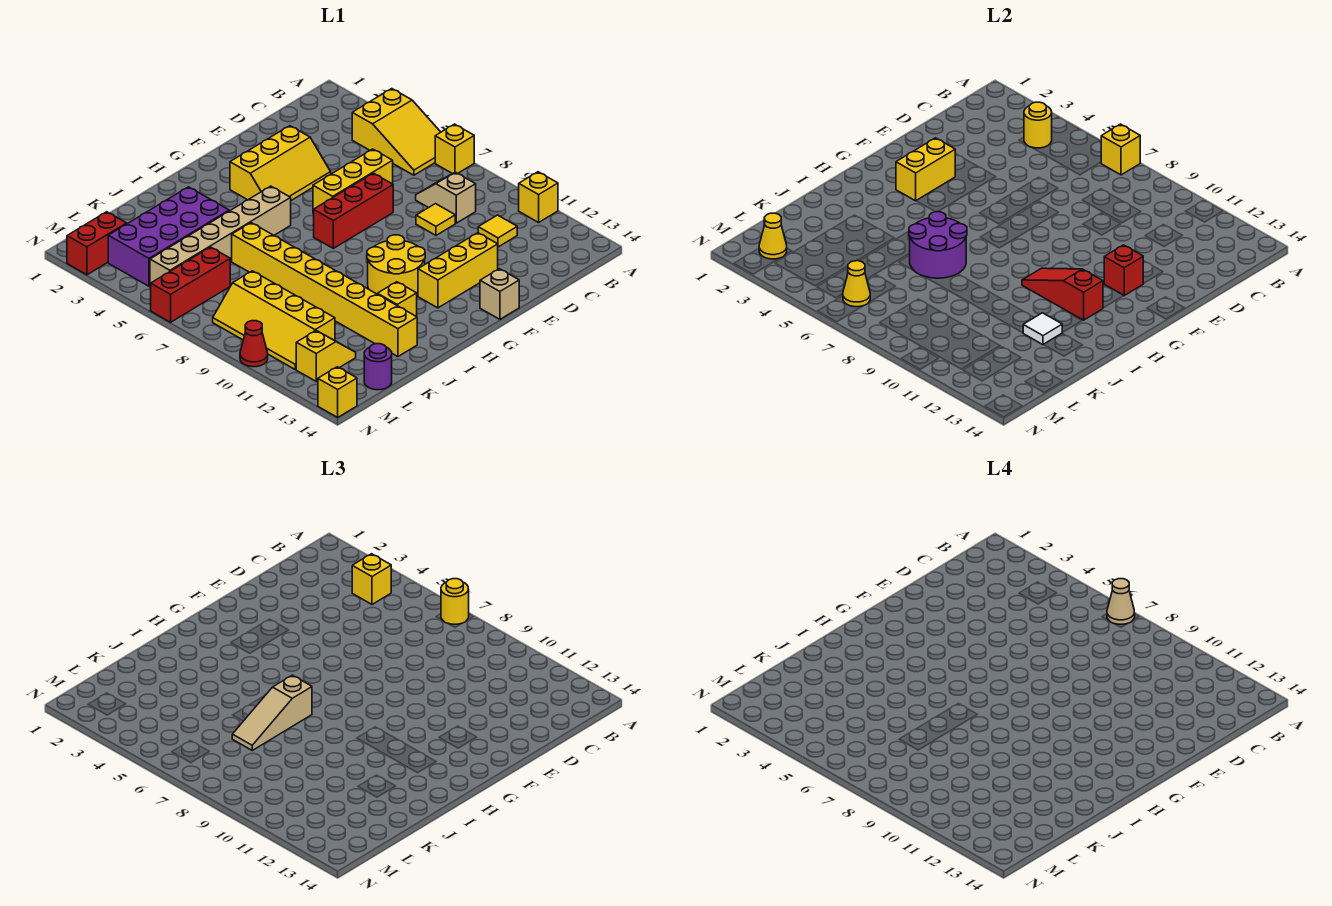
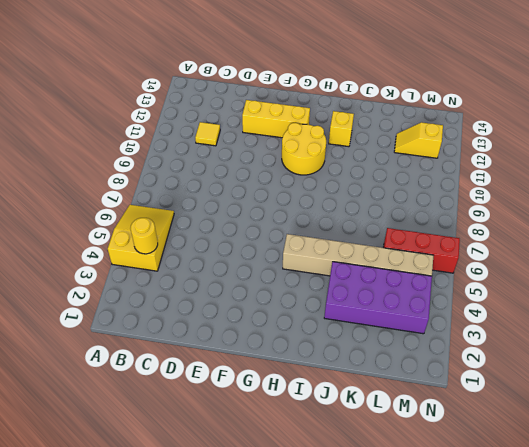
none -> yellow 1x1 brick [435,124,474,174]
none -> yellow 1x1 brick [519,172,558,222]
none -> tan 1x2 slope [416,172,476,223]
none -> yellow 1x3 brick [313,149,393,214]

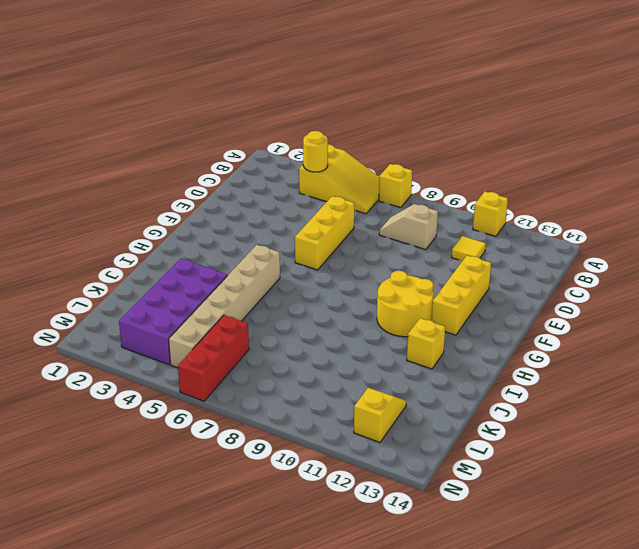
none -> yellow 1x1 tile [416,204,455,235]
none -> yellow 2x3 slope [230,126,331,200]
none -> red 1x3 brick [314,173,393,248]
none -> tan 1x1 brick [480,269,519,319]

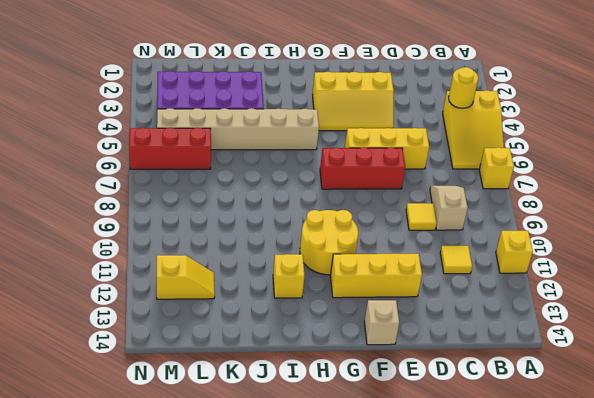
none -> yellow 1x8 brick [232,223,417,357]
none -> yellow 2x4 slope [213,271,335,369]
none -> purple 1x1 round brick [364,344,392,390]
none -> red 1x2 brick [67,212,127,275]

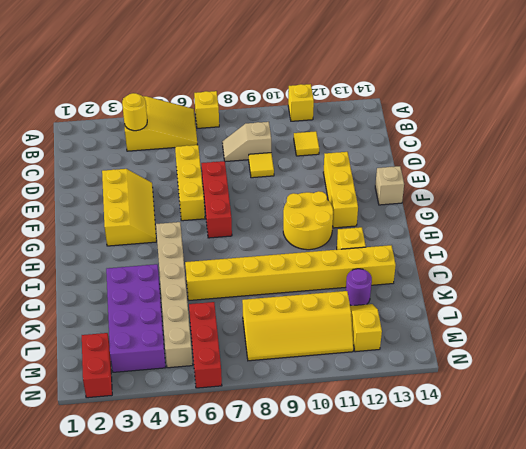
purple 1x1 round brick [346,269,372,306] -> purple 1x1 round brick moved to [364,344,392,390]
none -> red 1x1 cone [240,321,268,367]
none -> yellow 1x1 brick [318,367,357,417]
none -> yellow 1x1 brick [1101,124,1140,175]
none -> yellow 1x2 brick [896,138,955,201]

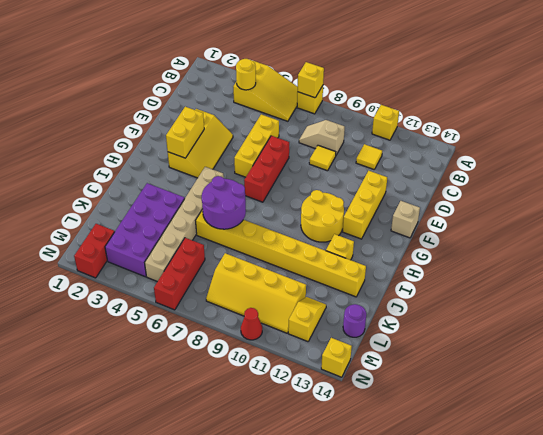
none -> red 1x1 brick [1104,245,1143,296]
none -> red 1x3 slope [1022,268,1103,320]
none -> white 1x1 tile [1023,313,1062,345]
none -> yellow 1x1 cone [759,213,787,259]

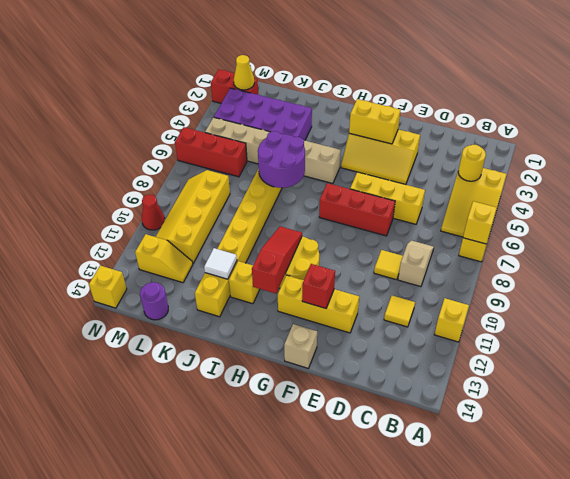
none -> yellow 1x1 cone [843,260,870,307]
none -> yellow 1x1 round brick [441,579,469,624]
none -> yellow 1x1 brick [352,554,391,604]
none -> tan 1x3 slope [232,675,312,750]

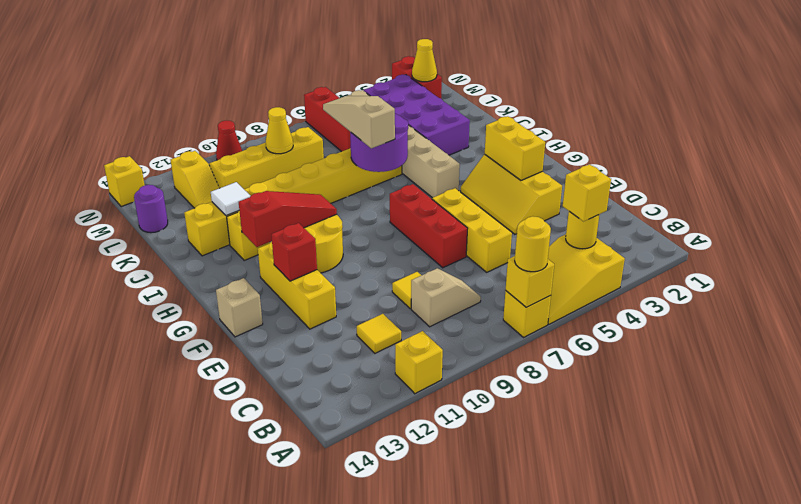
yellow 1x1 cone [266,107,293,154] -> yellow 1x1 cone moved to [843,260,870,307]
none -> tan 1x1 cone [1107,579,1135,624]

